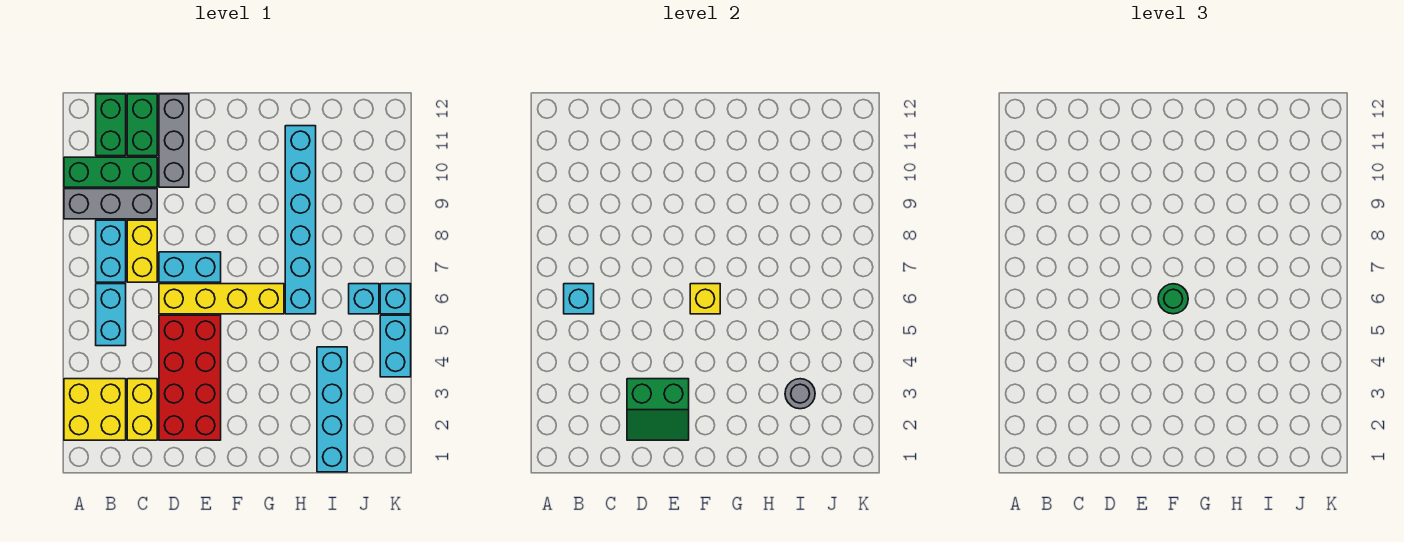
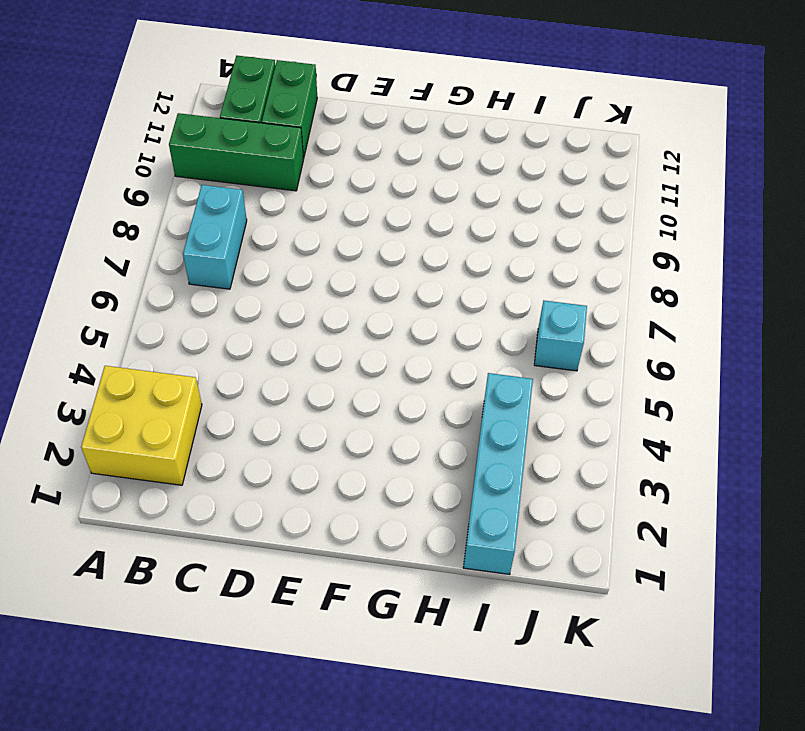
none -> grey 1x3 brick [64,189,157,219]
none -> cyan 1x2 brick [96,284,126,346]
none -> yellow 1x2 brick [127,379,157,440]

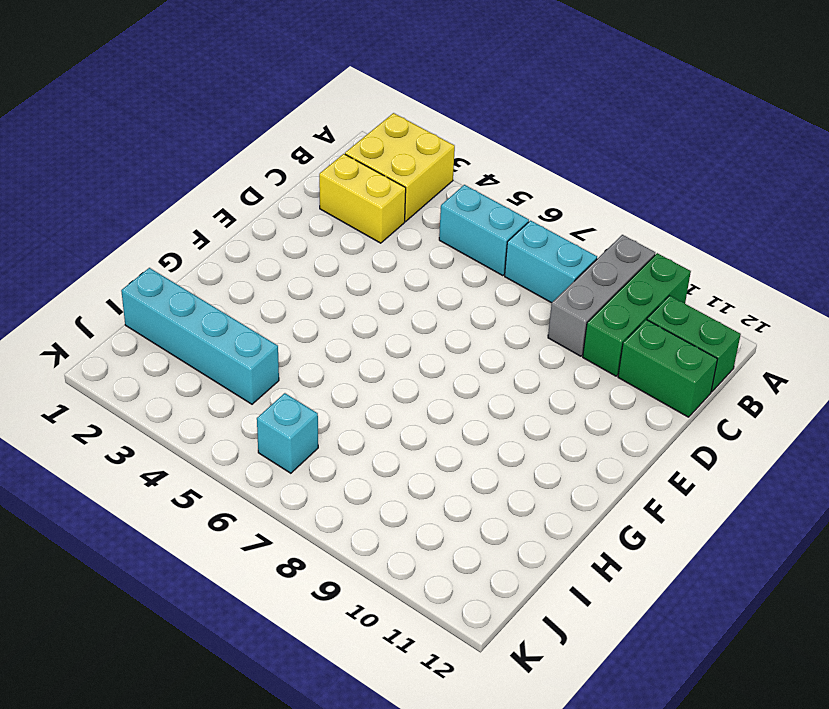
none -> yellow 1x2 brick [127,220,157,282]
none -> red 2x4 brick [159,315,221,440]
none -> yellow 1x4 brick [159,284,284,314]

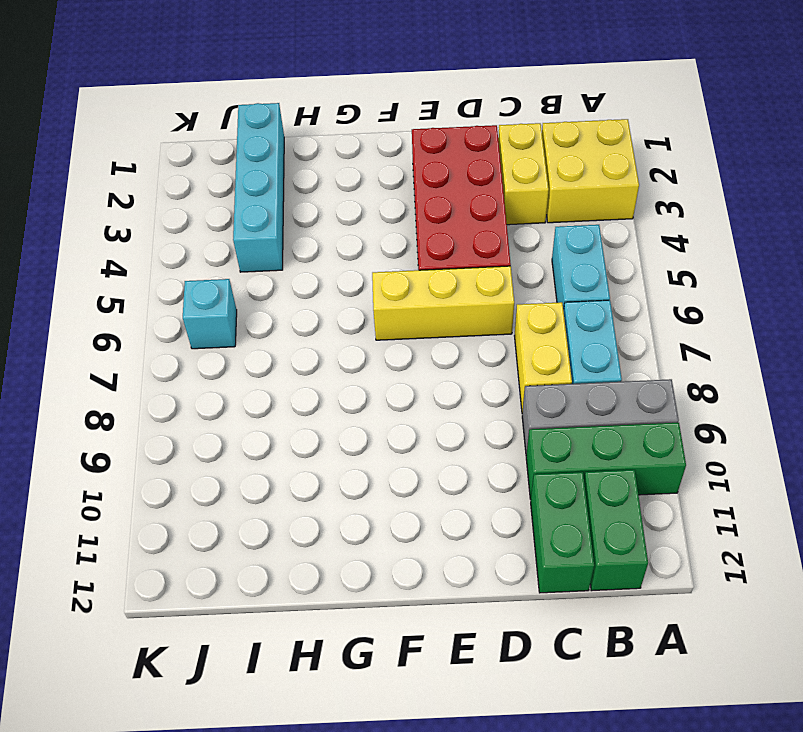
yellow 1x3 brick [372,266,514,340] -> yellow 1x4 brick [159,284,284,314]
none -> cyan 1x2 brick [159,252,221,282]
none -> grey 1x3 brick [159,94,189,187]
none -> cyan 1x6 brick [285,126,316,314]

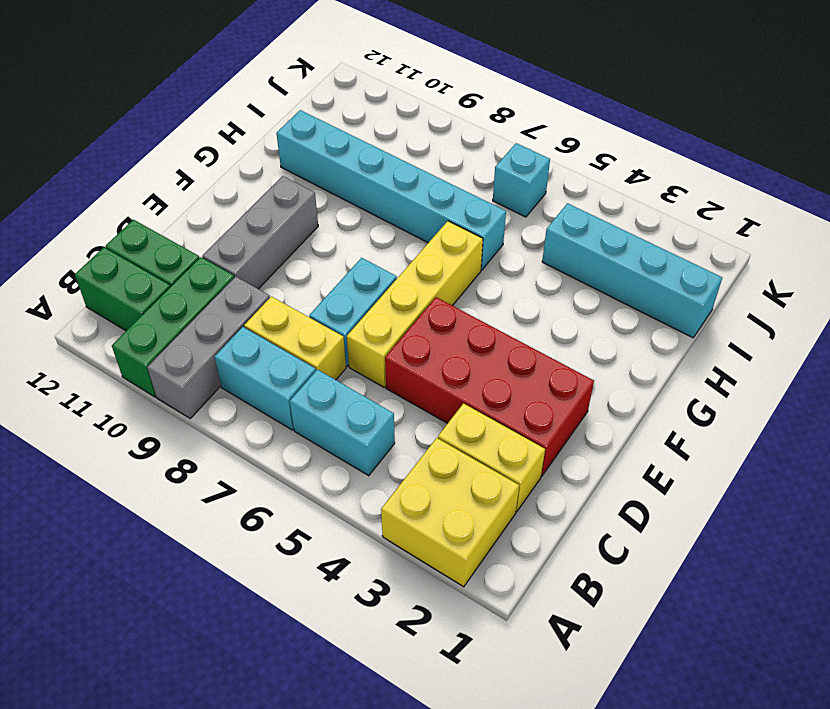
grey 1x3 brick [202,176,318,289] -> grey 1x3 brick turned to [159,94,189,187]
none -> cyan 1x2 brick [380,315,411,377]
none -> cyan 1x1 brick [380,284,411,314]
none -> cyan 1x1 brick [564,284,594,314]

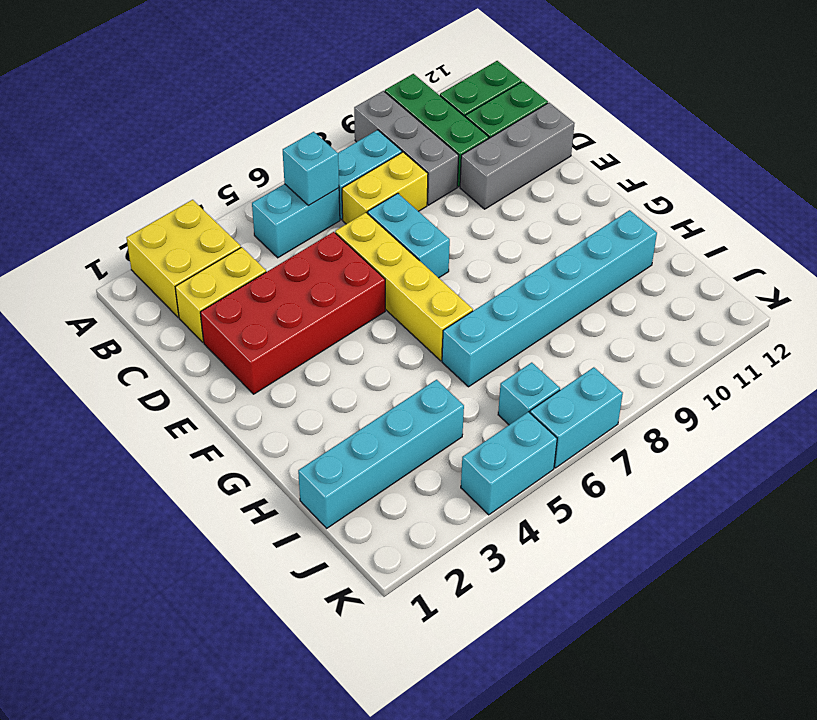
cyan 1x2 brick [530,367,623,468] -> cyan 1x1 brick [380,284,411,314]
none -> green 2x2 slope [627,379,689,440]
none -> yellow 1x1 brick [690,284,720,314]
none -> grey 1x1 round brick [785,379,815,409]

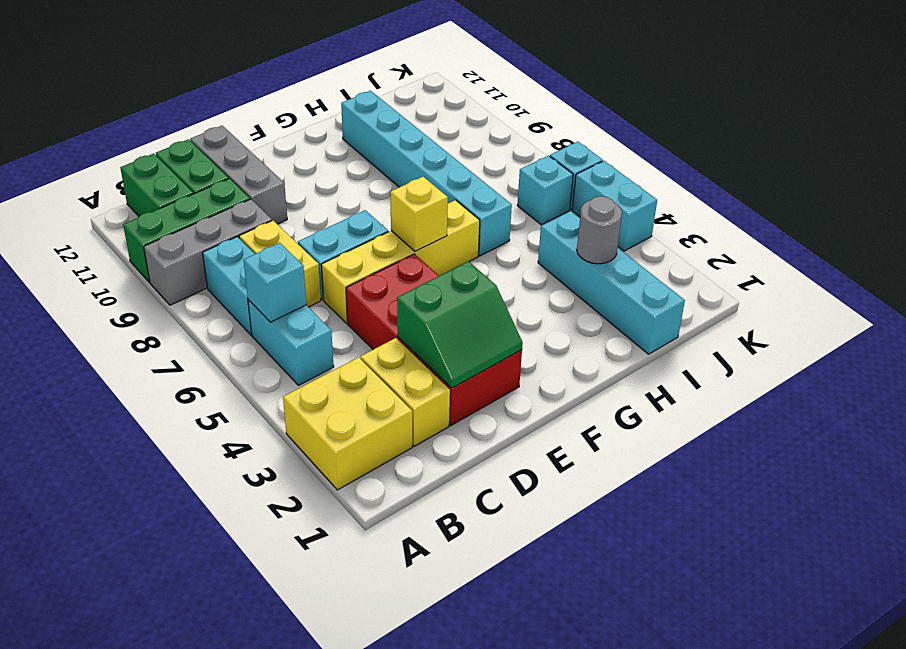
none -> green 1x1 round brick [1158,284,1188,314]

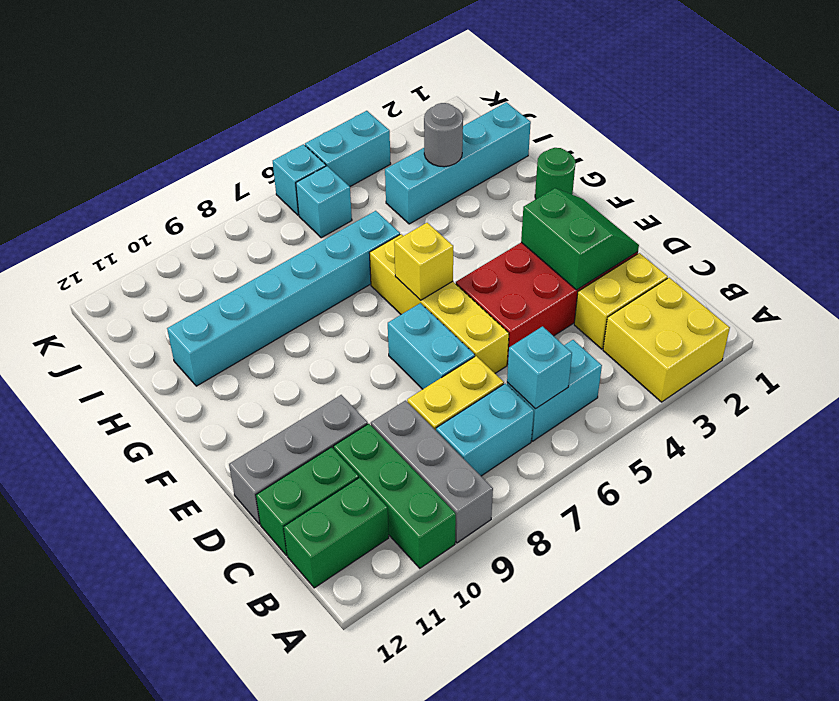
green 1x1 round brick [535,148,576,199] -> green 1x1 round brick moved to [1158,284,1188,314]

